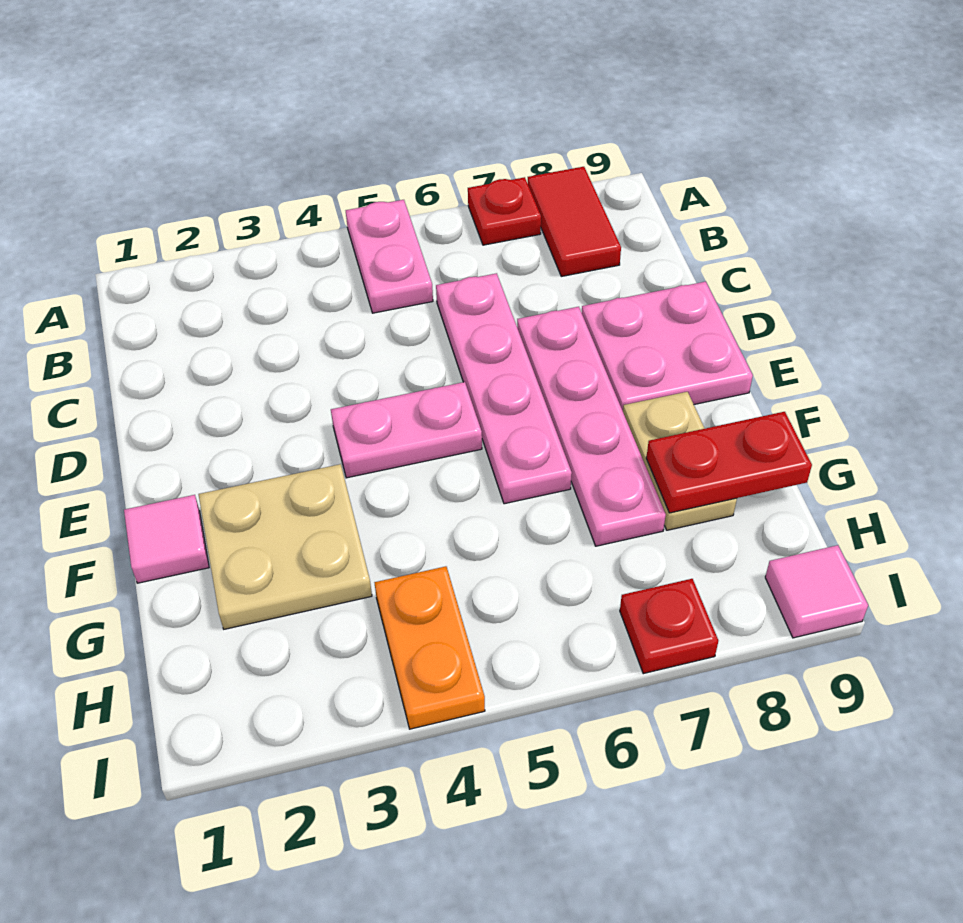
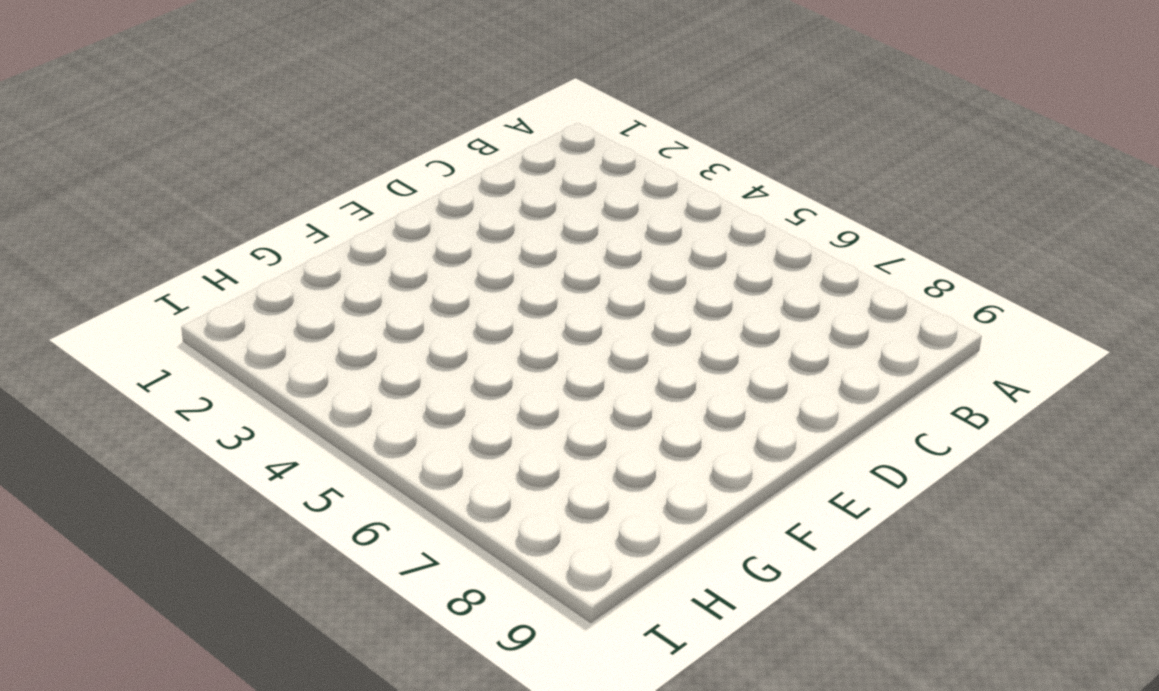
none -> pink 1x2 plate [346,200,433,313]
none -> red 1x1 plate [468,177,541,245]
none -> red 1x2 tile [528,167,621,276]

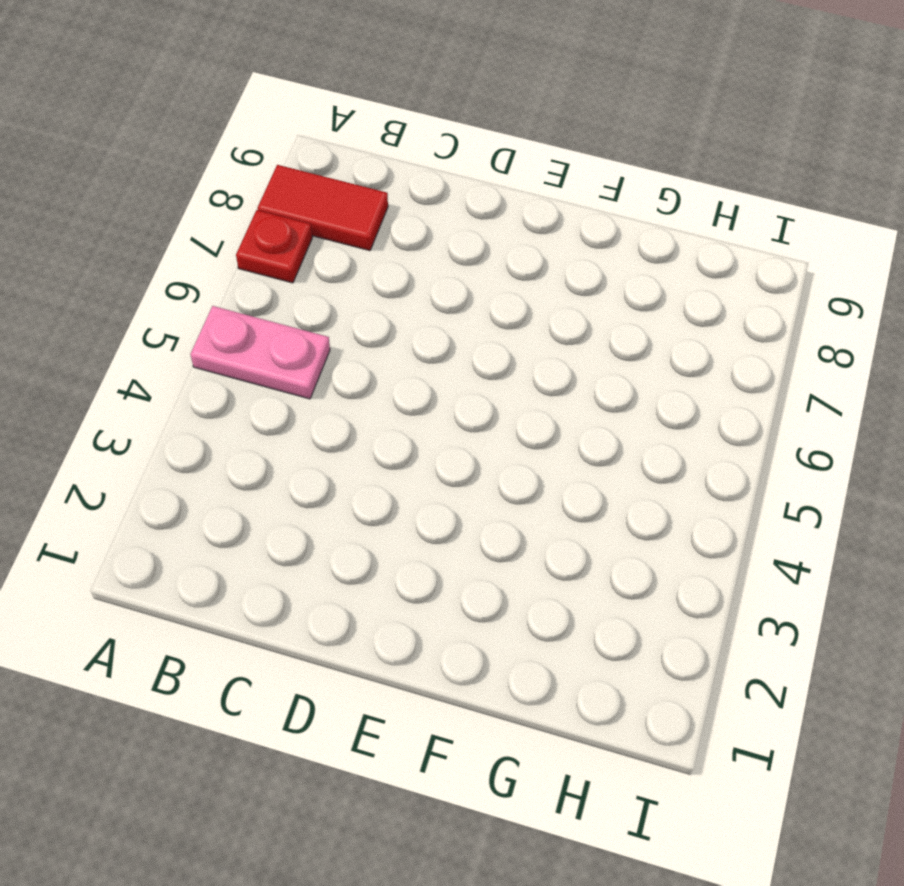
none -> pink 1x4 plate [436,273,572,504]
none -> pink 1x4 plate [517,307,666,546]
none -> pink 2x2 plate [582,282,753,411]

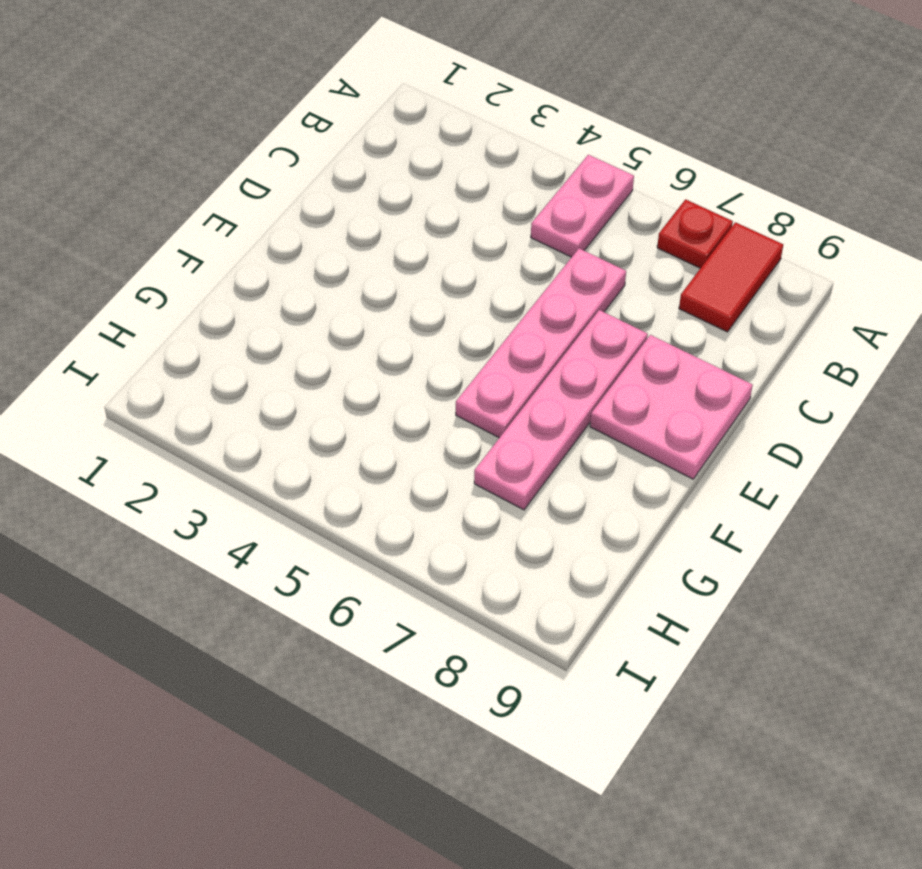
none -> pink 1x2 plate [331,382,482,478]
none -> pink 1x1 tile [124,495,209,583]
none -> tan 2x2 plate [199,464,372,629]

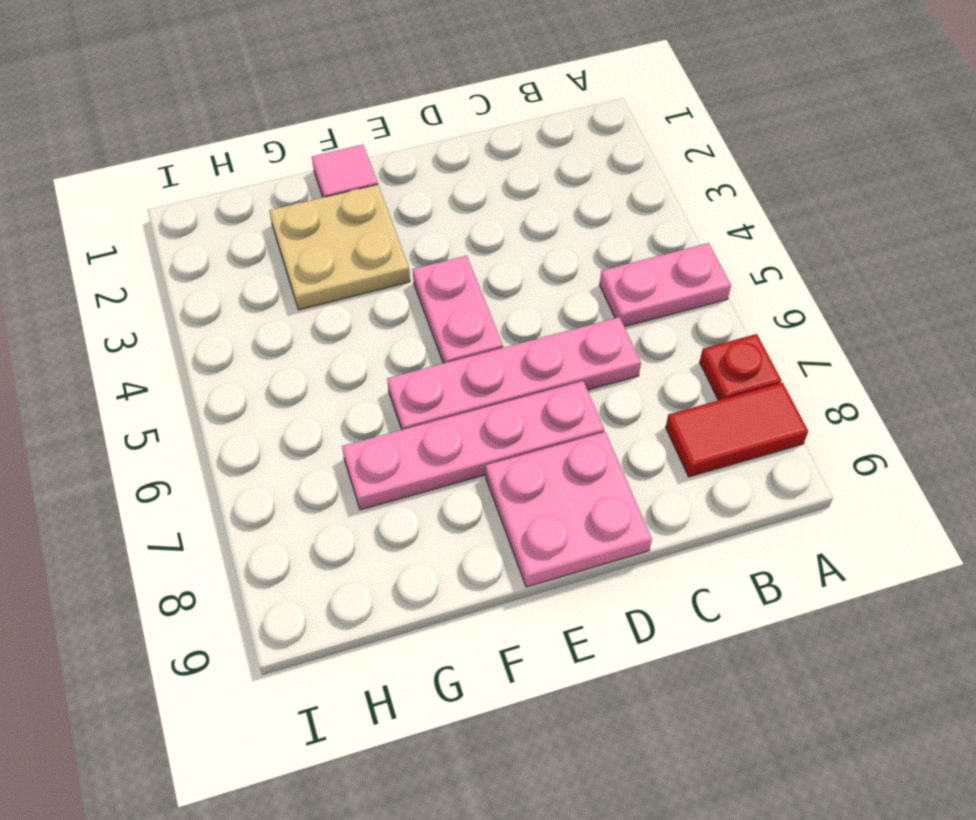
none -> tan 1x2 plate [623,392,737,530]
none -> orange 1x2 plate [374,566,485,729]
none -> red 1x1 plate [620,579,718,674]

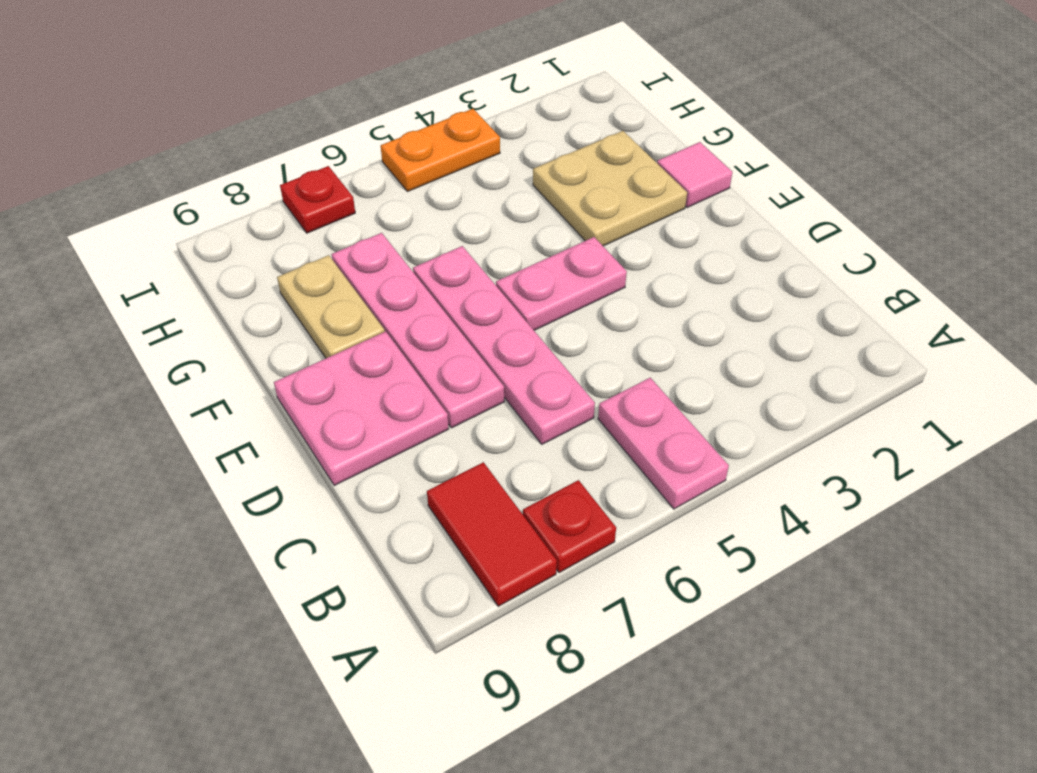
orange 1x2 plate [381,109,500,192] -> orange 1x2 plate turned to [374,566,485,729]
none -> pink 1x1 tile [765,545,868,638]
none -> red 1x2 plate [646,412,812,513]

